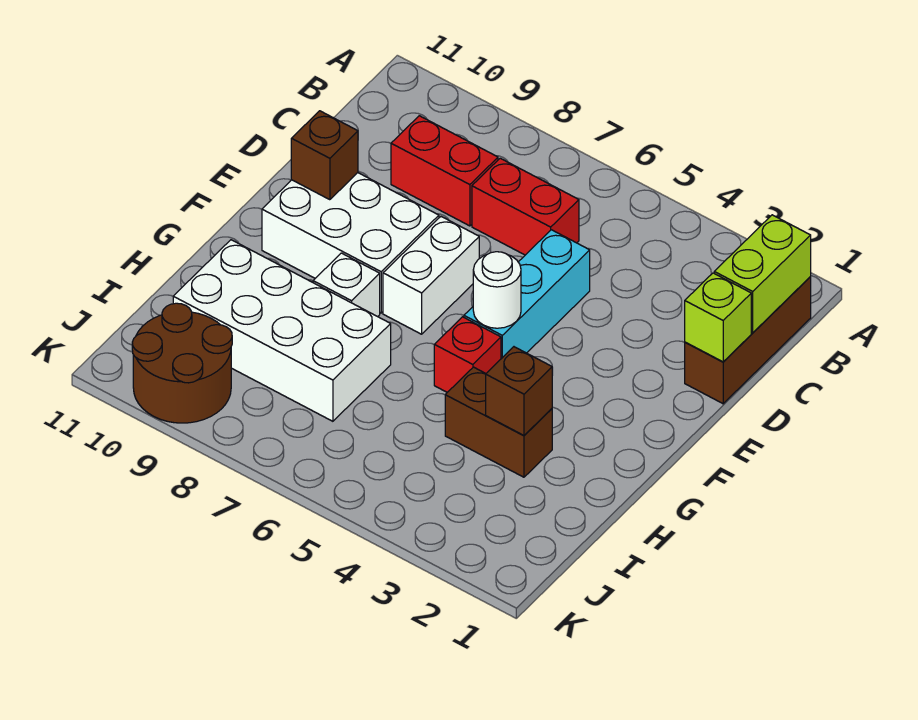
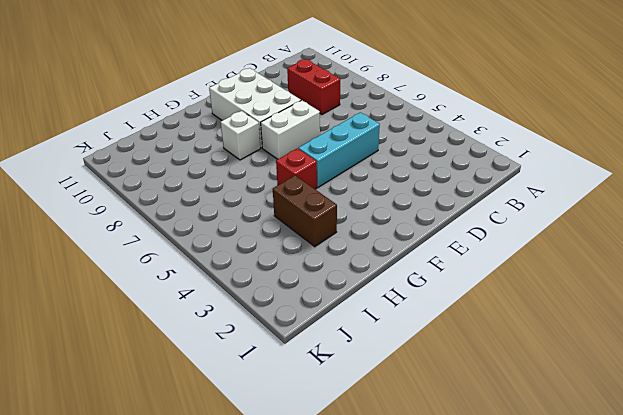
none -> brown 1x3 brick [685,277,811,404]
none -> red 1x2 brick [472,158,579,255]
none -> white 2x4 brick [173,240,391,421]

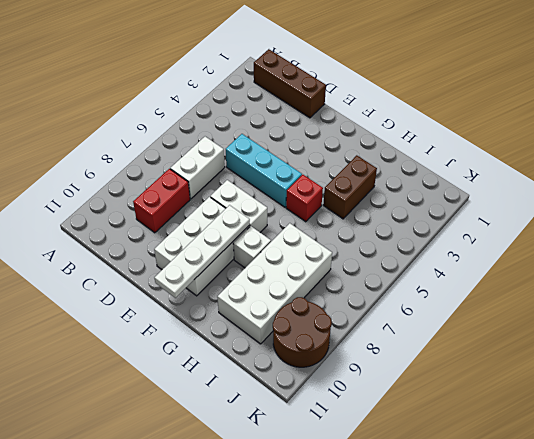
white 1x2 brick [170,137,225,199] -> red 1x2 brick [472,158,579,255]
white 1x4 plate [154,205,250,298] -> none
none -> lime 1x2 brick [714,215,811,333]
none -> lime 1x1 brick [685,273,751,362]
none -> brown 1x1 brick [291,111,358,200]

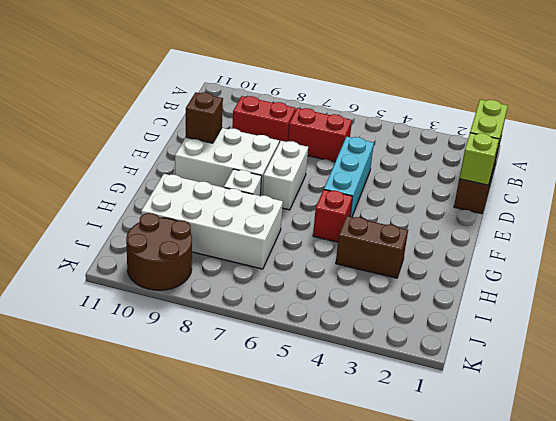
none -> white 1x1 round brick [473,252,521,328]
none -> brown 1x1 brick [486,347,552,436]

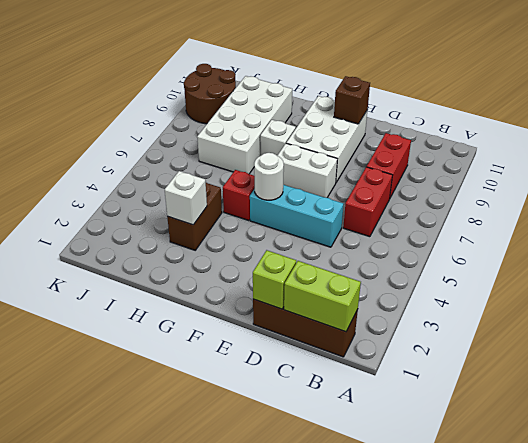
white 1x1 brick [165,171,207,225] -> brown 1x1 brick [486,347,552,436]

